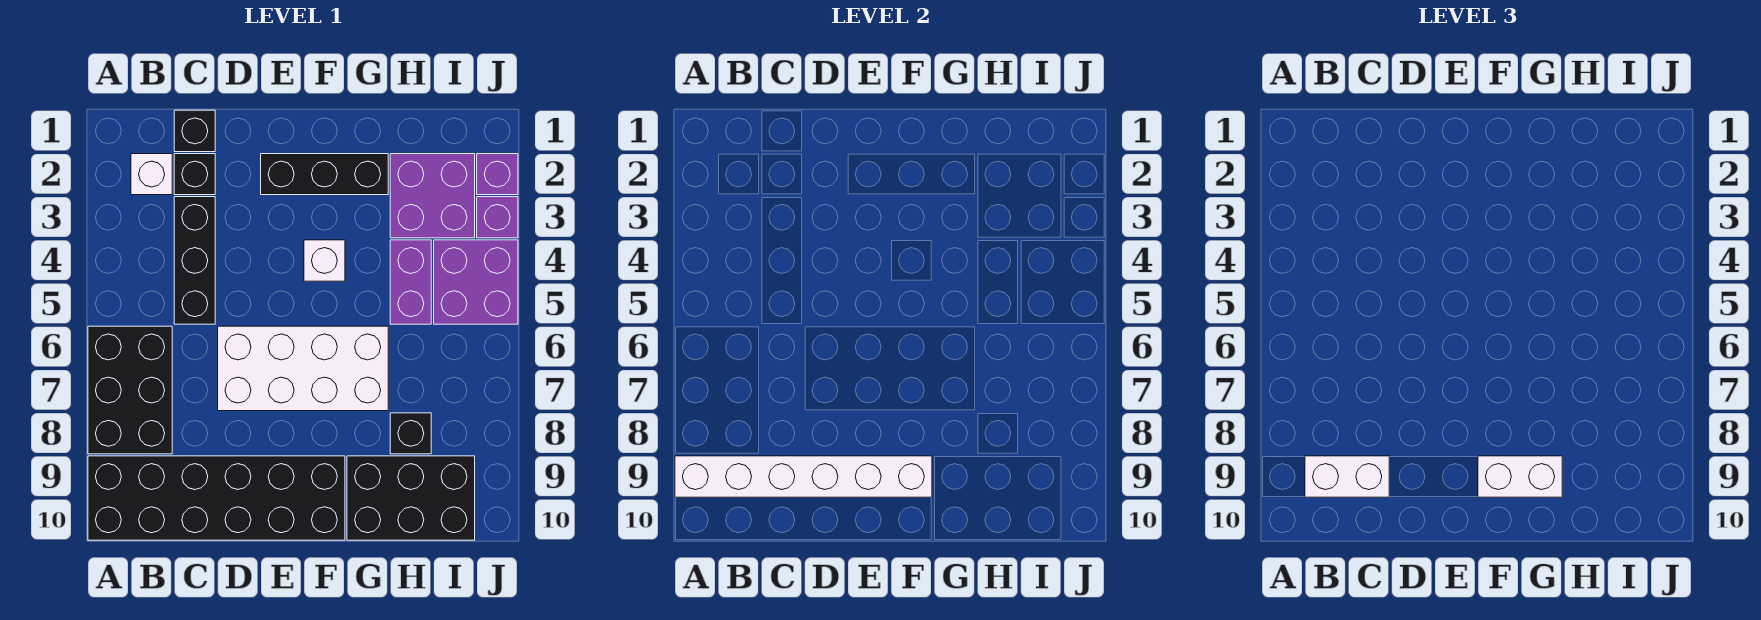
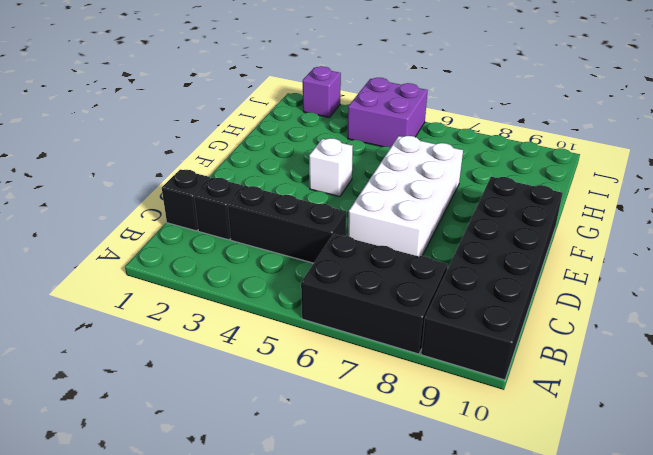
none -> white 1x1 brick [131,154,172,195]
none -> black 1x3 brick [261,154,388,195]
none -> black 2x3 brick [347,456,475,540]

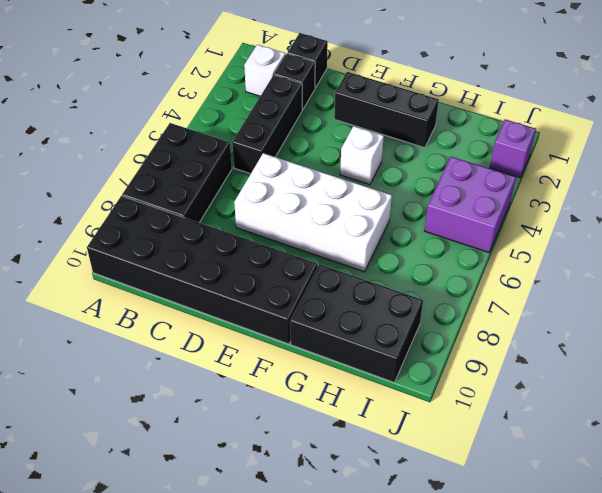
none -> purple 2x2 brick [390,154,475,238]
none -> purple 1x2 brick [390,240,431,324]
none -> black 1x1 brick [390,413,431,454]

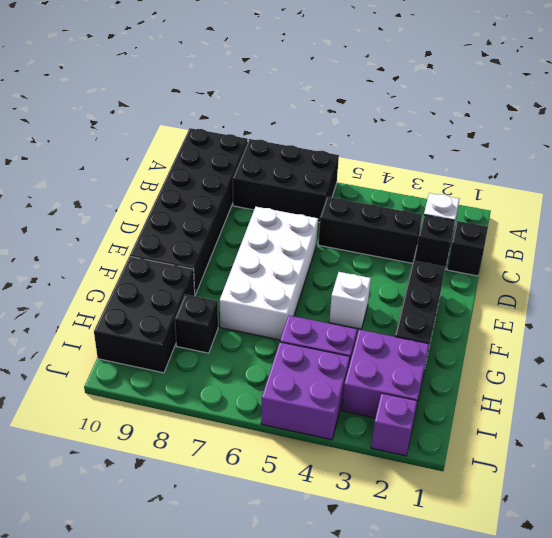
none -> purple 1x1 brick [477,197,518,238]
none -> white 1x6 brick [675,456,932,497]
none -> white 1x2 brick [1305,456,1389,497]

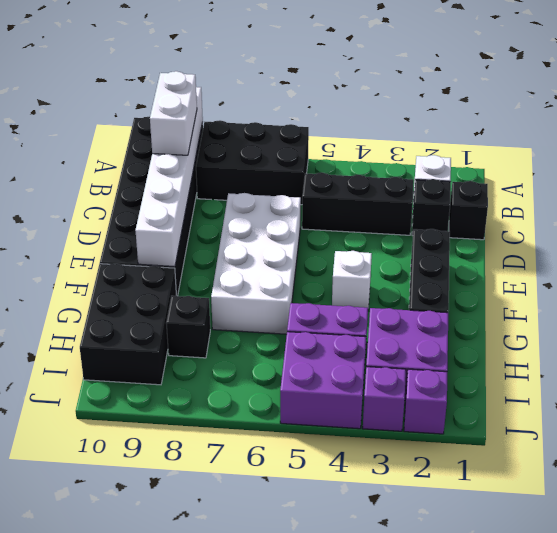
none -> white 1x2 brick [1478,456,1562,497]

